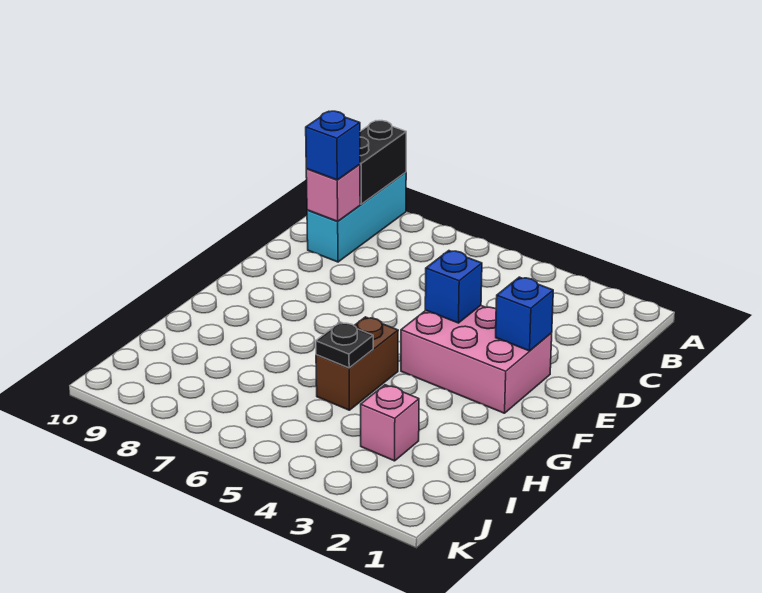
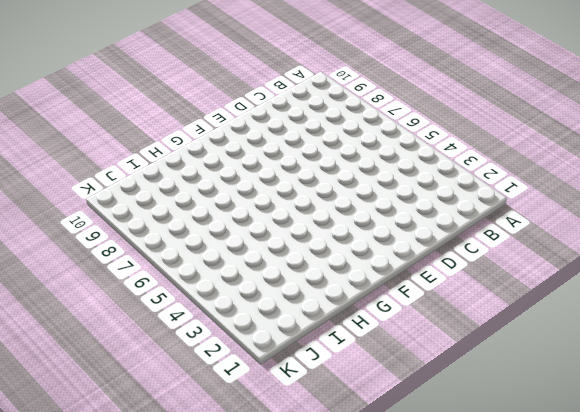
none -> cyan 1x3 brick [307,172,406,262]
none -> pink 2x3 brick [401,306,552,413]

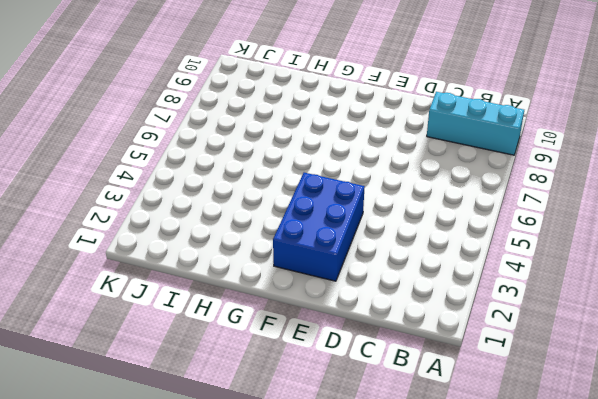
blue 2x3 brick [273,173,365,281] -> pink 2x3 brick [401,306,552,413]
none -> brown 1x2 brick [316,317,398,410]
none -> pink 1x1 brick [361,385,419,461]

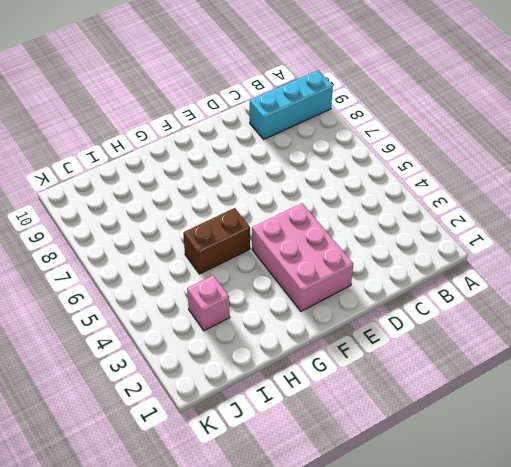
none -> black 1x2 brick [360,121,406,204]
none -> pink 1x1 brick [306,164,360,221]

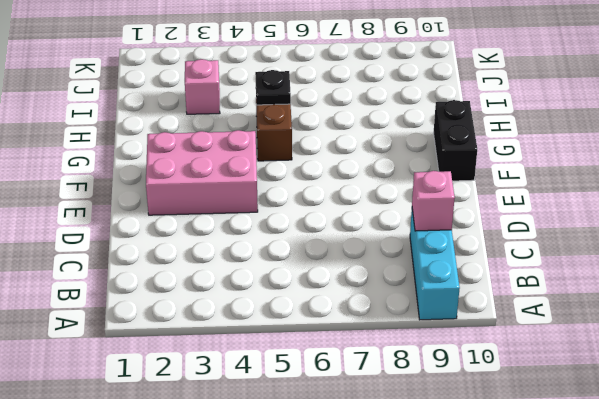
black 1x2 brick [434,100,477,181] -> black 1x2 brick moved to [360,121,406,204]
none -> blue 1x1 brick [496,277,553,351]
none -> blue 1x1 brick [425,251,482,323]

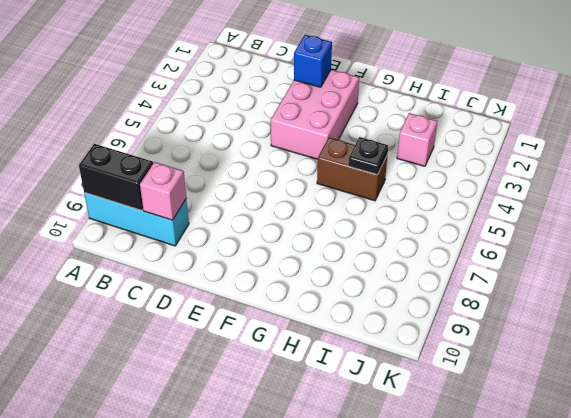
none -> blue 1x1 brick [425,251,482,323]
none -> blue 1x1 brick [306,111,360,180]

